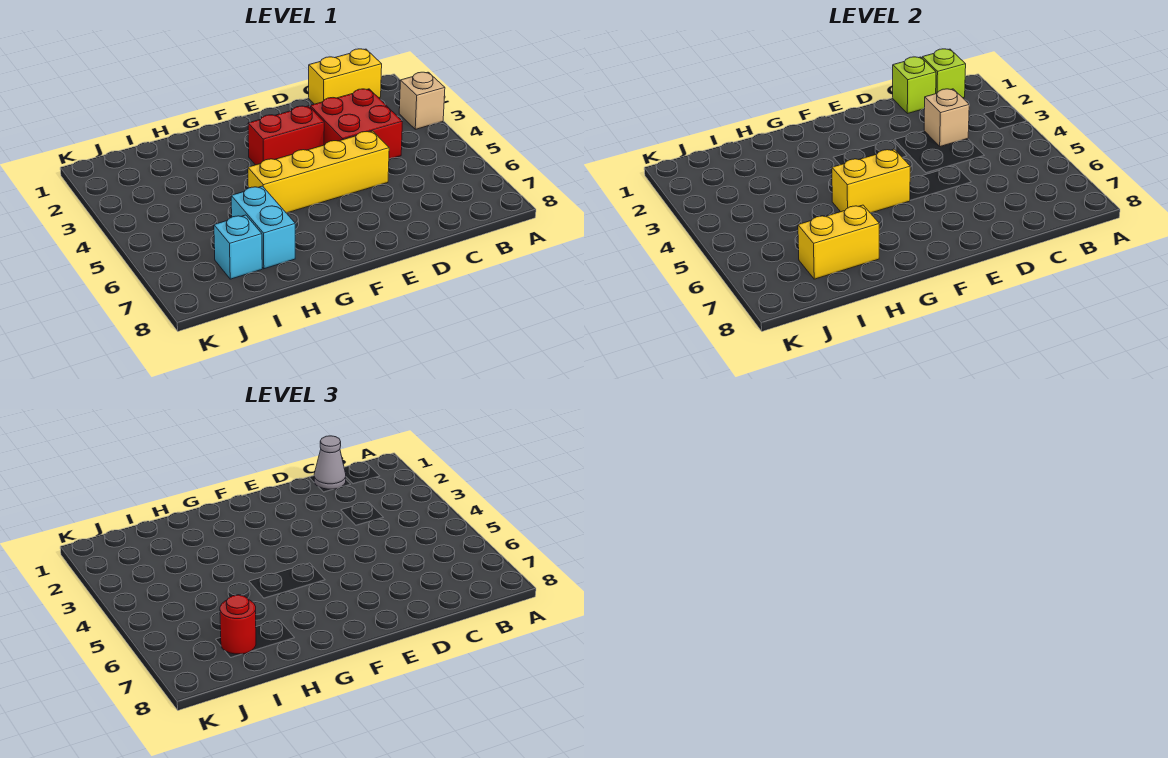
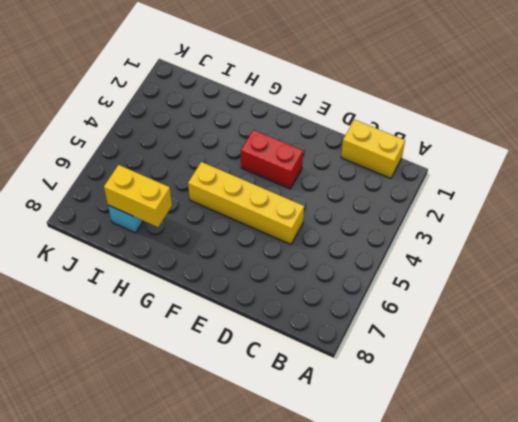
none -> tan 1x1 brick [399,72,445,129]
none -> red 2x2 brick [310,89,403,159]
none -> cyan 1x2 brick [231,186,295,269]

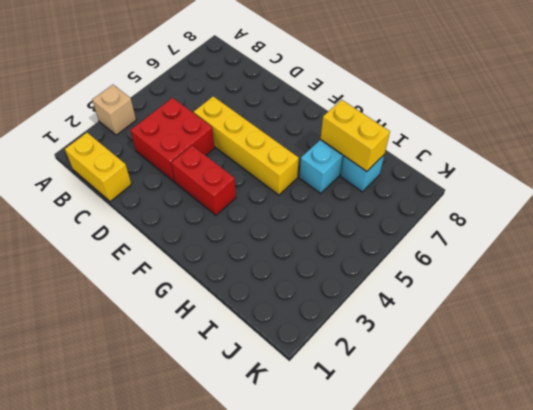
none -> lime 1x1 brick [922,49,966,98]
none -> lime 1x1 brick [893,57,936,114]
none -> tan 1x1 brick [924,89,969,147]

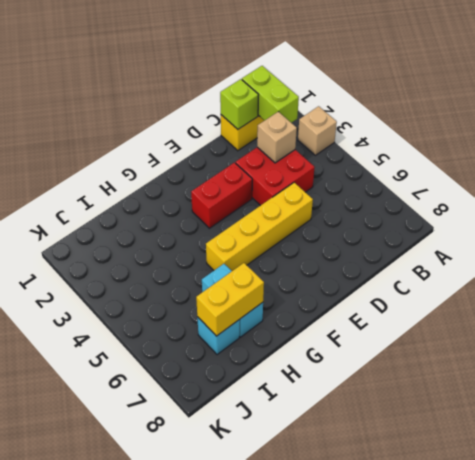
lime 1x2 brick [242,66,299,123] -> lime 1x1 brick [922,49,966,98]
none -> yellow 1x2 brick [832,149,910,213]
none -> grey 1x1 cone [314,436,346,489]
none -> red 1x1 round brick [220,595,256,654]

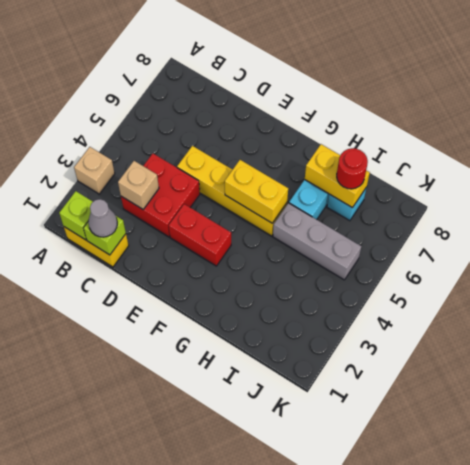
grey 1x3 brick [273,203,361,280] -> none

